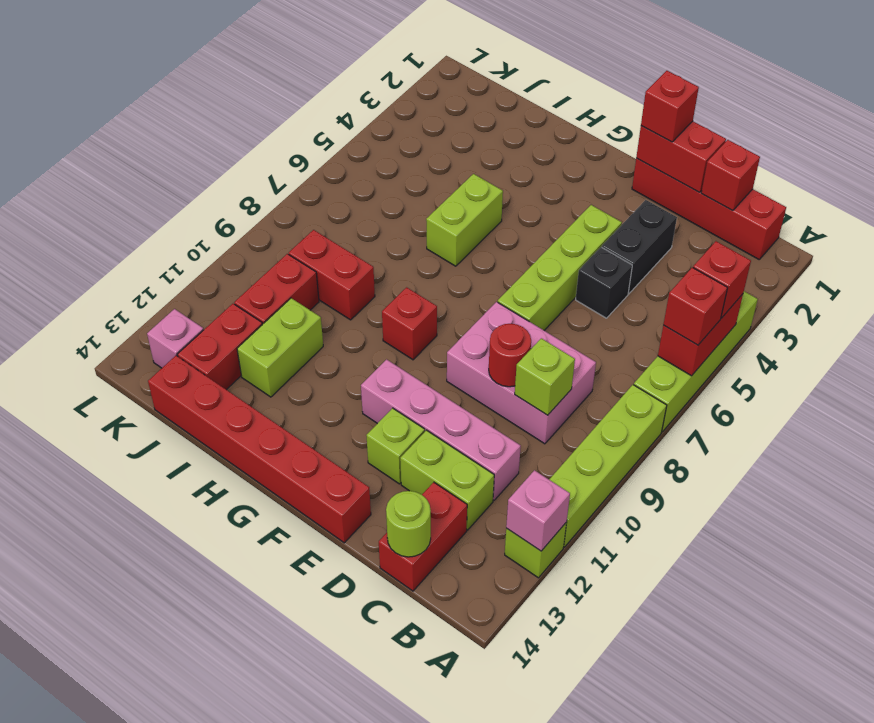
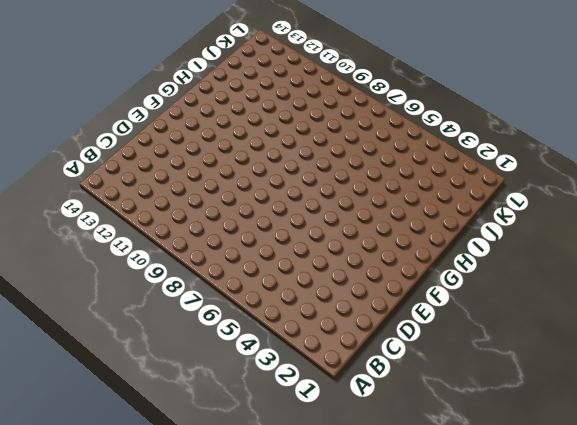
none -> lime 1x4 brick [634,291,758,432]
none -> lime 1x4 brick [549,385,667,547]
none -> lime 1x1 brick [505,522,567,578]
none -> red 1x4 brick [632,158,786,259]

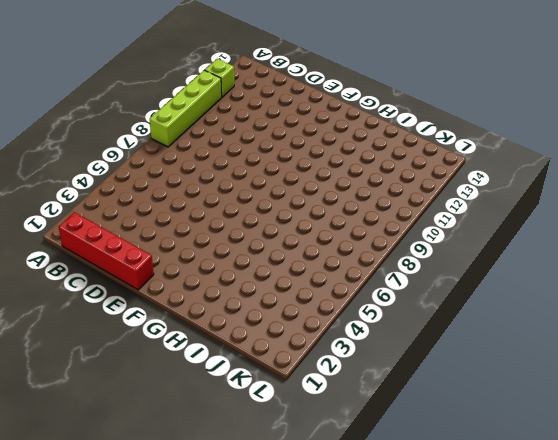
none -> lime 1x4 brick [634,291,758,432]
none -> pink 2x3 brick [447,302,596,444]
none -> pink 1x4 brick [361,359,521,500]
none -> lime 1x2 brick [400,430,494,530]

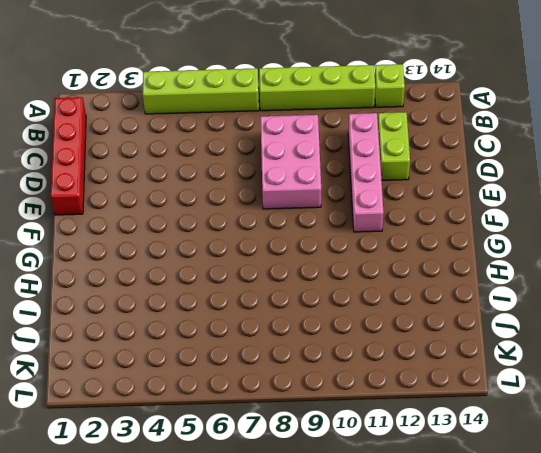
none -> red 1x2 brick [379,482,467,591]
none -> black 1x2 brick [602,200,677,294]
none -> black 1x1 brick [576,247,632,318]
none -> lime 1x4 brick [498,205,622,330]

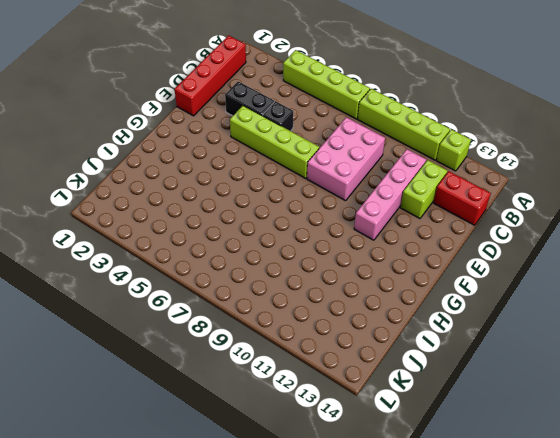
none -> lime 1x1 brick [366,408,425,484]
none -> red 1x6 brick [148,356,371,543]
none -> red 1x1 brick [382,287,437,360]
none -> lime 1x2 brick [426,174,503,266]

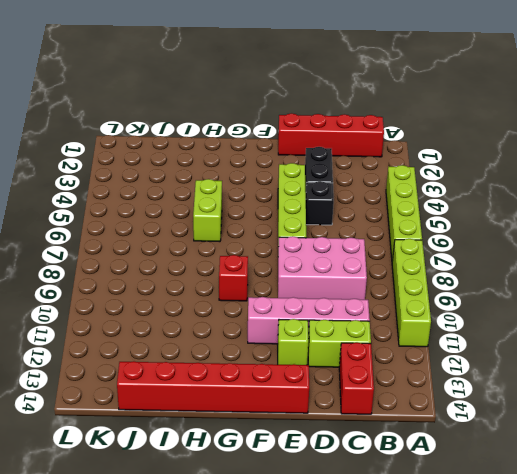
none -> lime 1x1 brick [505,522,567,578]
none -> red 1x2 brick [289,230,375,320]
none -> lime 1x2 brick [237,298,323,397]
none -> red 1x2 brick [234,254,319,325]

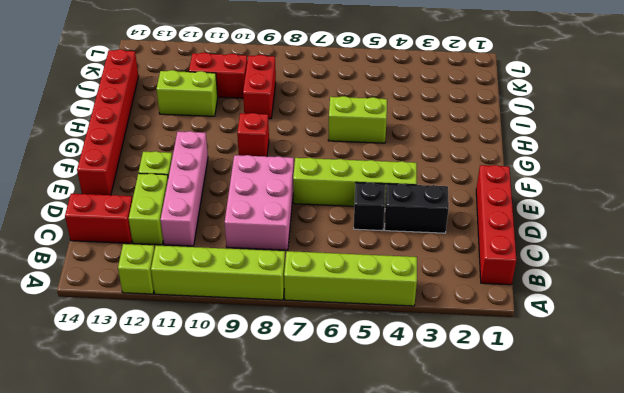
none -> red 1x2 brick [178,304,262,390]
none -> pink 1x1 brick [147,309,204,368]
none -> red 1x2 brick [658,294,743,376]
none -> pink 1x1 brick [506,470,570,551]

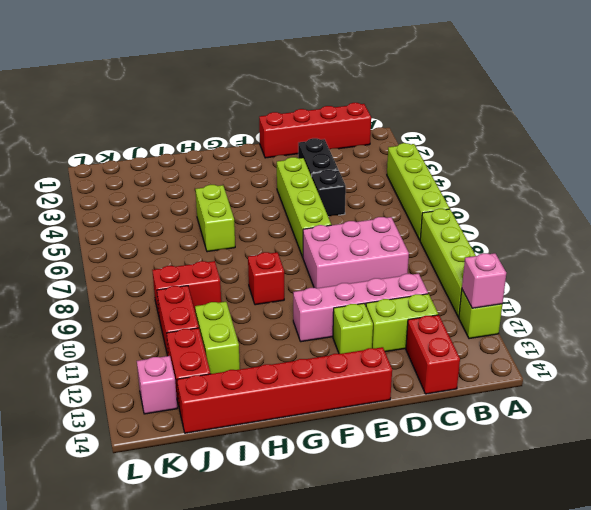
none -> red 1x2 brick [658,294,743,376]
none -> red 1x1 brick [701,140,760,210]
none -> lime 1x1 brick [515,338,575,415]
none -> lime 1x1 round brick [386,491,431,557]

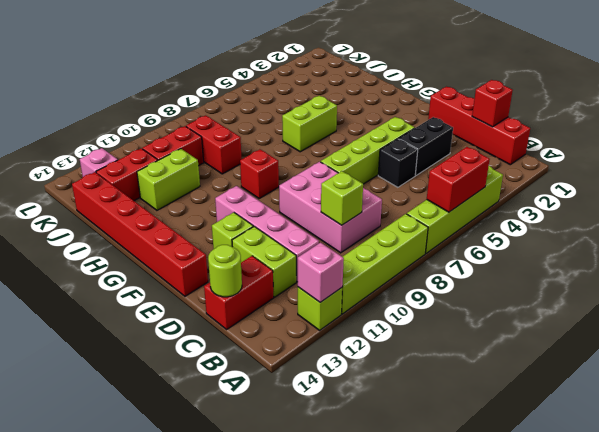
none -> red 1x2 brick [636,121,726,192]
none -> red 1x1 round brick [489,324,531,387]
none -> red 1x1 brick [693,241,751,318]
none -> red 1x1 brick [663,267,728,345]

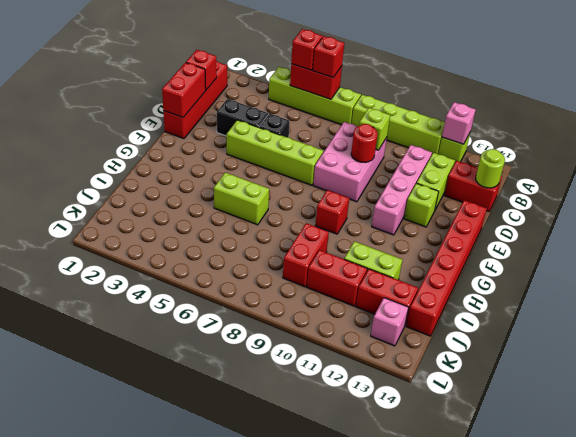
none -> red 1x1 brick [641,71,699,142]

